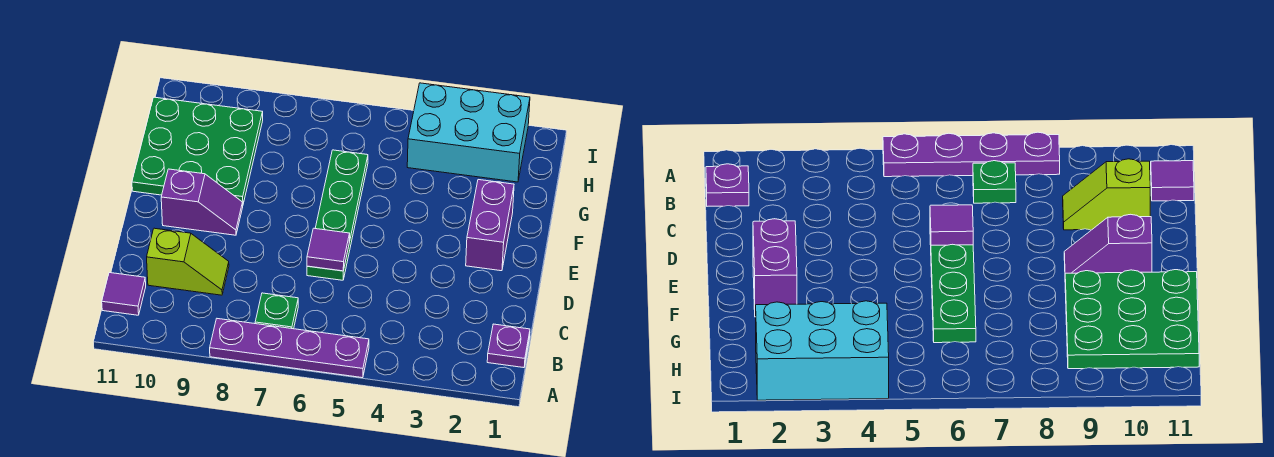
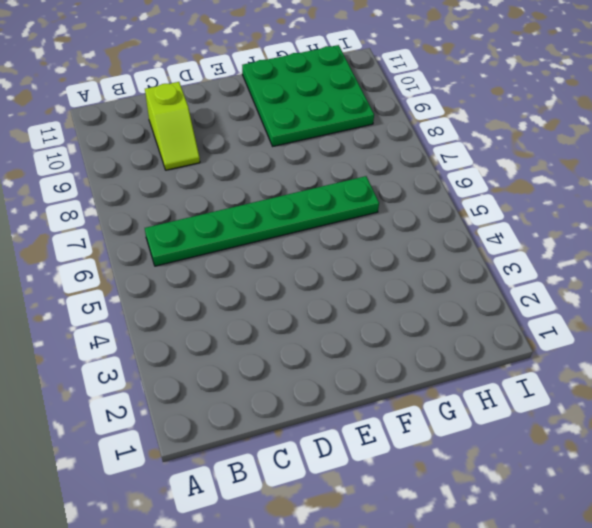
green 1x6 plate [145,176,379,266] -> green 1x4 plate [307,150,368,280]
none -> purple 1x4 plate [210,319,369,378]
none -> purple 1x1 plate [487,324,530,368]

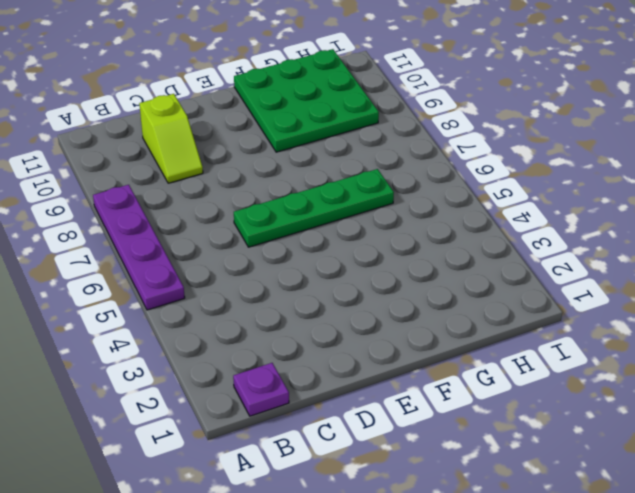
none -> green 1x1 plate [255,293,298,329]
none -> purple 1x1 tile [102,273,146,315]

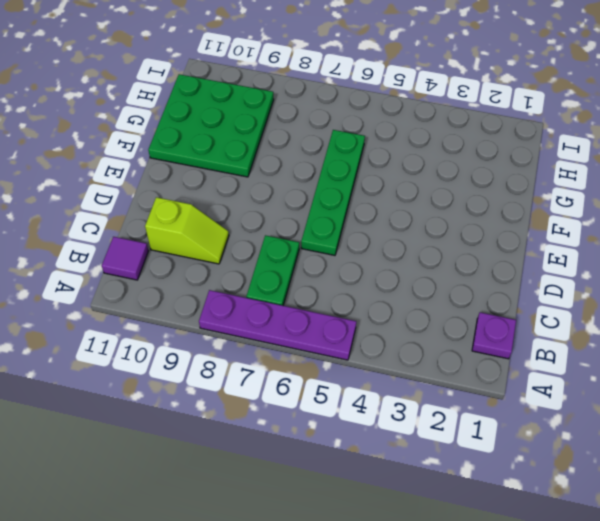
green 1x2 plate [246,235,299,306] -> green 1x1 plate [255,293,298,329]
none -> purple 1x2 brick [466,180,514,271]
none -> purple 1x2 slope [161,169,243,235]

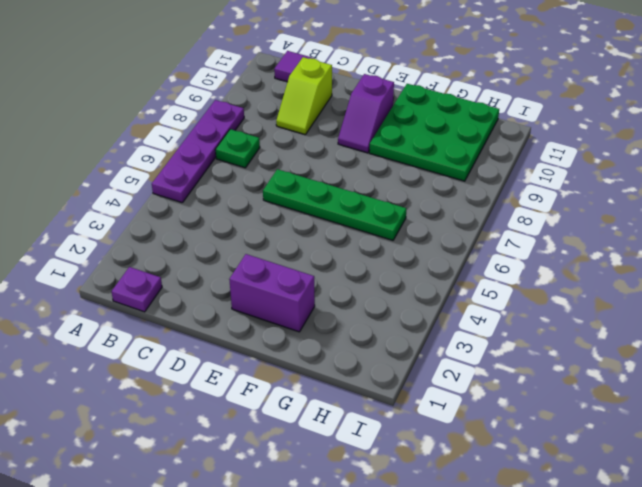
none -> cyan 2x3 brick [407,83,530,182]
none -> purple 1x1 tile [307,228,350,271]

